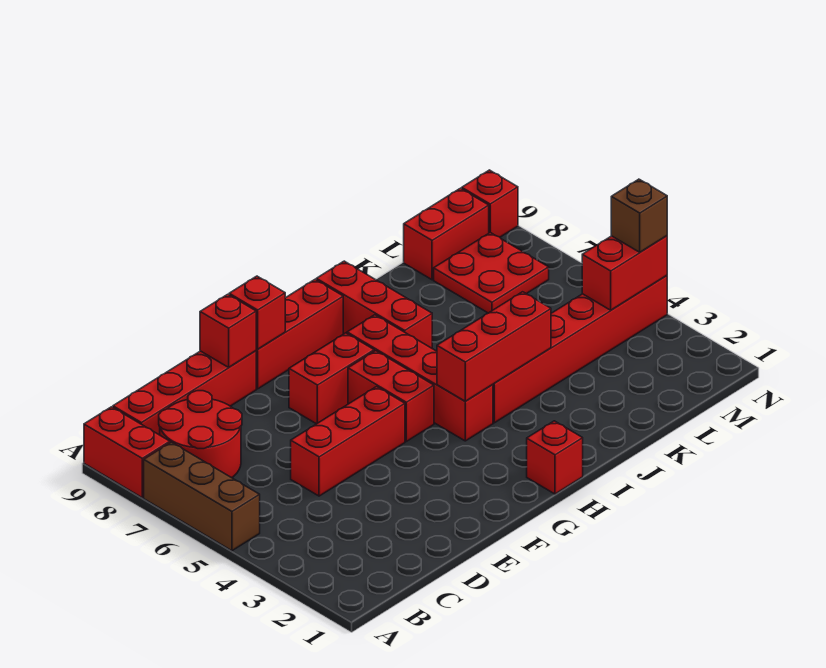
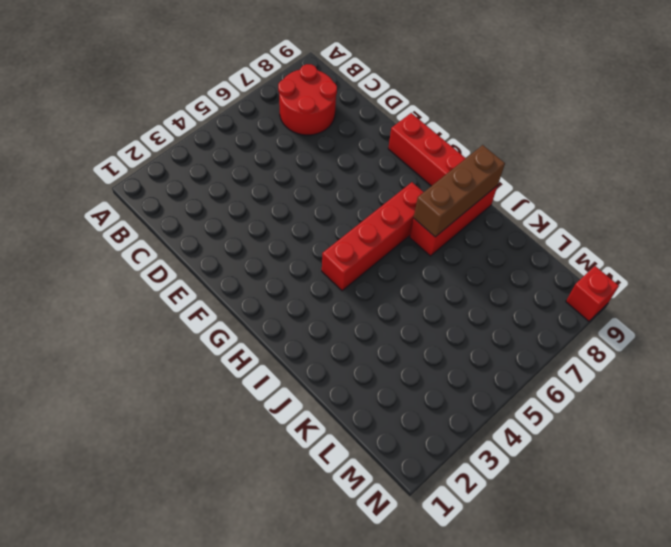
brown 1x3 brick [414,145,505,237] -> brown 1x3 brick moved to [144,442,260,551]
none -> red 1x2 brick [84,407,170,498]
none -> red 1x4 brick [113,351,256,435]
none -> red 1x3 brick [291,387,405,496]

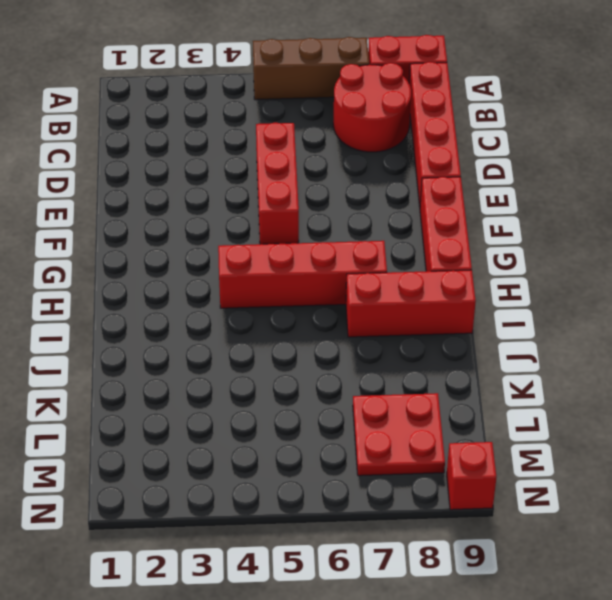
none -> red 1x2 brick [289,333,374,424]
none -> red 1x2 brick [348,351,434,441]
none -> red 1x1 brick [527,421,583,494]

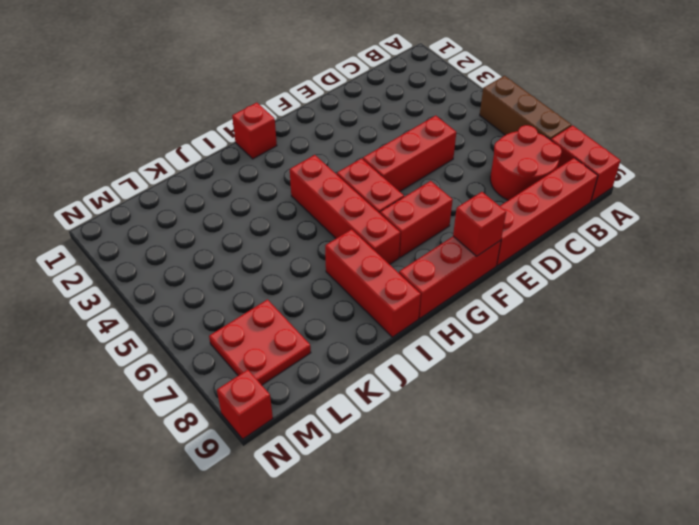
none -> red 1x6 brick [493,275,667,423]
none -> red 1x2 brick [404,188,489,280]
none -> red 1x1 brick [200,294,256,367]

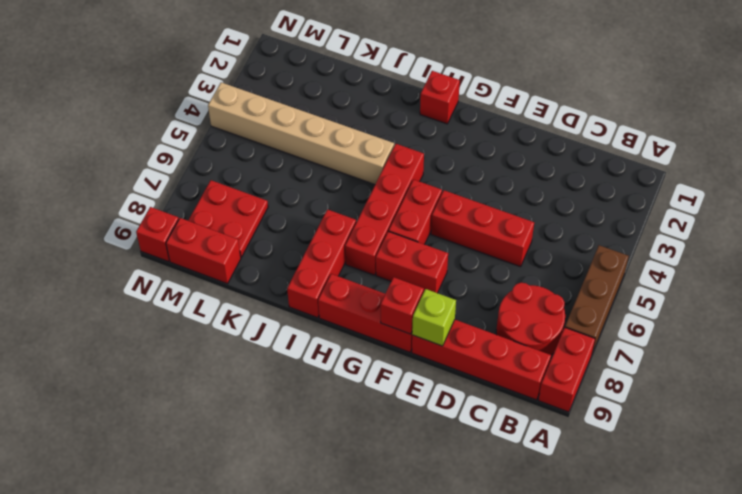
lime 1x1 brick [412,289,456,346] -> red 1x1 brick [200,294,256,367]
tan 1x6 brick [208,82,394,185] -> red 1x6 brick [493,275,667,423]
none -> red 1x3 brick [437,292,551,401]
none -> red 1x2 brick [582,236,667,310]
none -> brown 1x1 brick [611,179,667,252]

